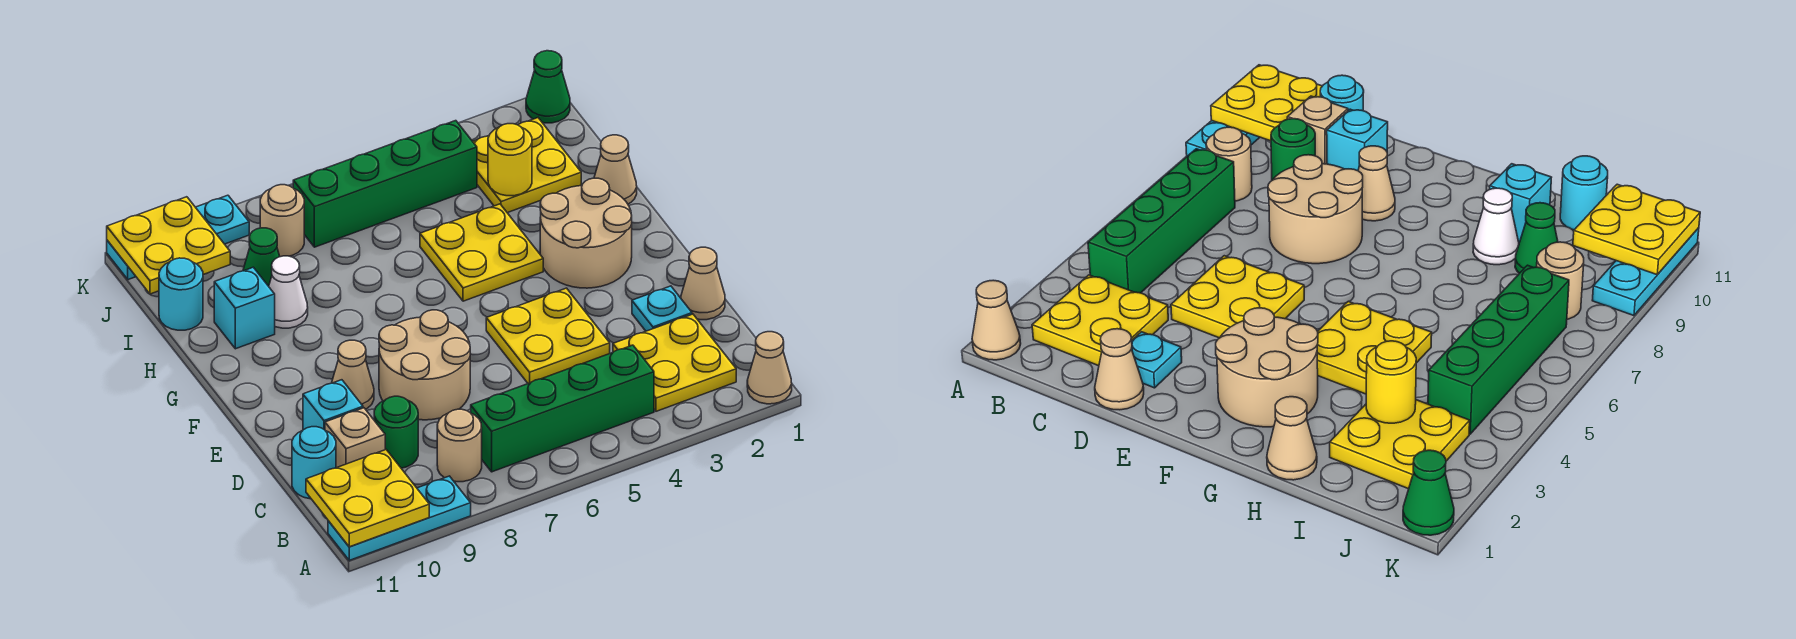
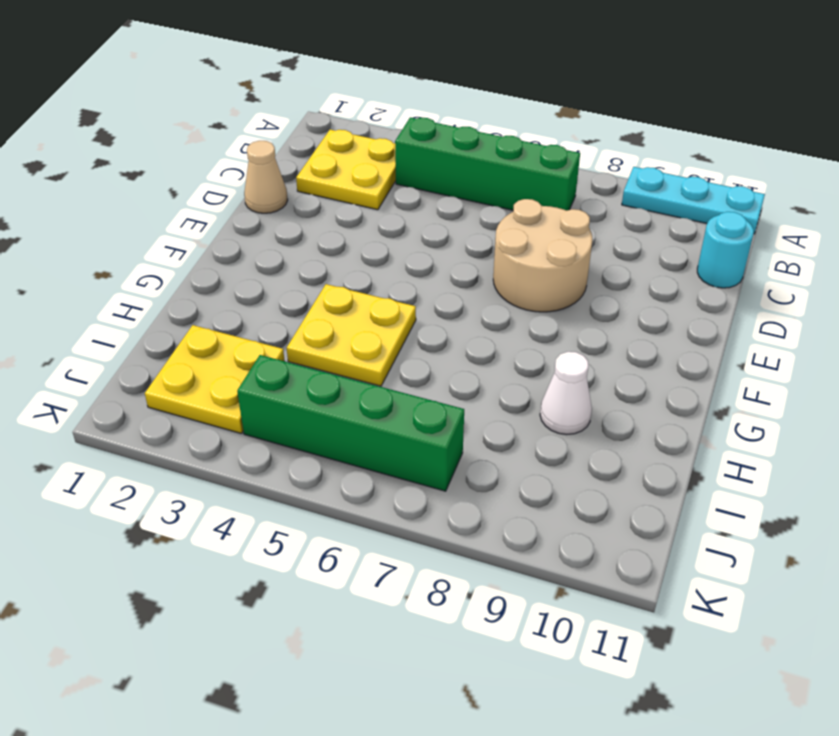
none -> tan 1x1 cone [747,332,792,404]
none -> tan 1x1 round brick [437,409,482,482]
none -> green 1x1 round brick [374,396,418,468]

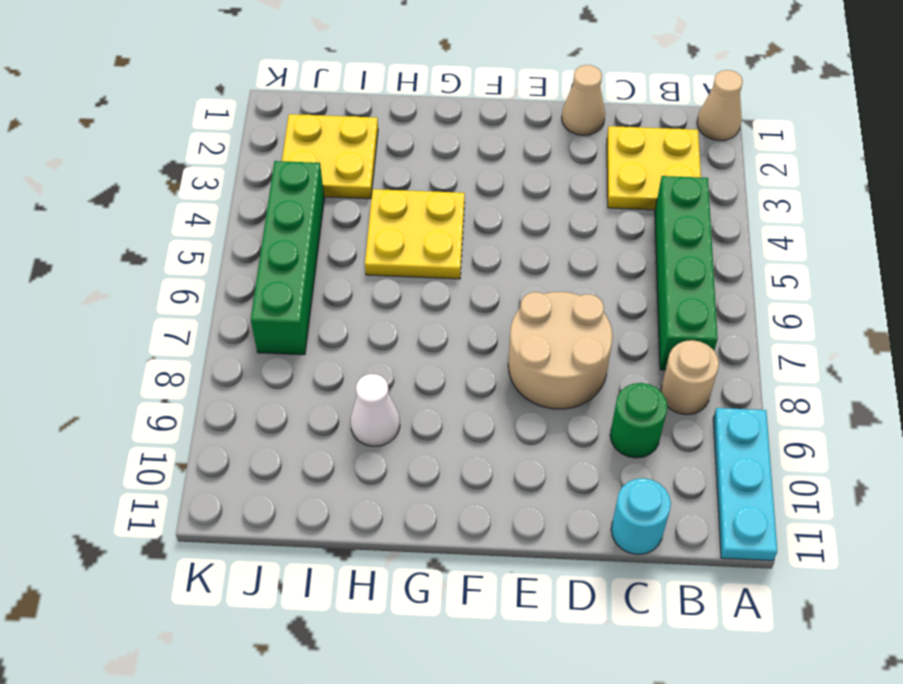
none -> tan 1x1 brick [325,408,385,468]
none -> cyan 1x1 plate [632,286,692,331]
none -> yellow 2x2 plate [486,288,610,383]

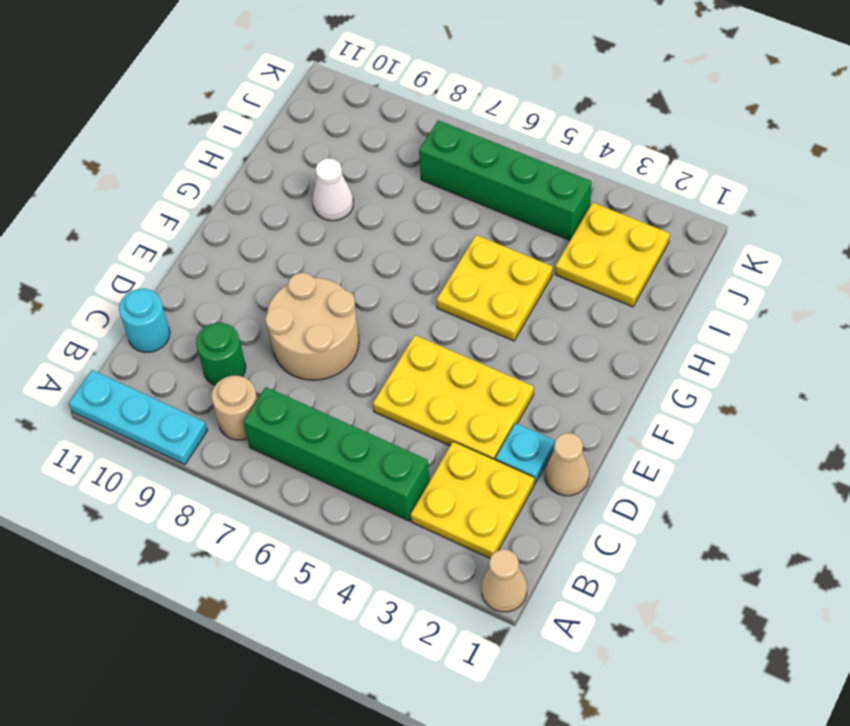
yellow 2x3 plate [373,335,534,460] -> yellow 2x2 plate [486,288,610,383]
none -> tan 1x1 brick [325,408,385,468]
none -> cyan 1x1 brick [303,380,363,430]
none -> tan 1x1 cone [332,340,374,409]

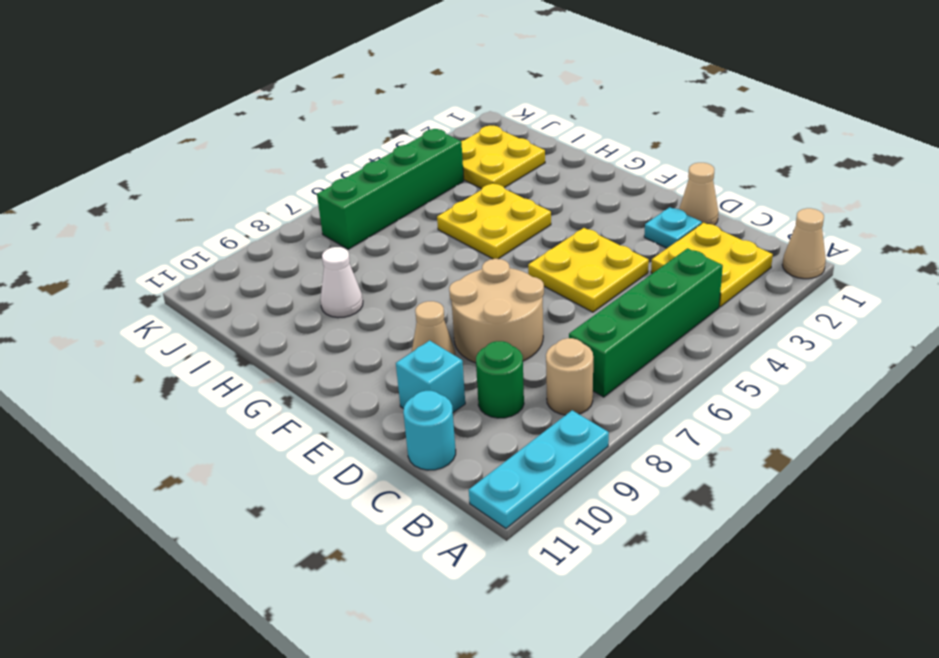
none -> tan 1x1 brick [325,408,385,468]
none -> tan 2x2 round brick [540,178,632,288]
none -> tan 1x1 cone [594,135,637,204]

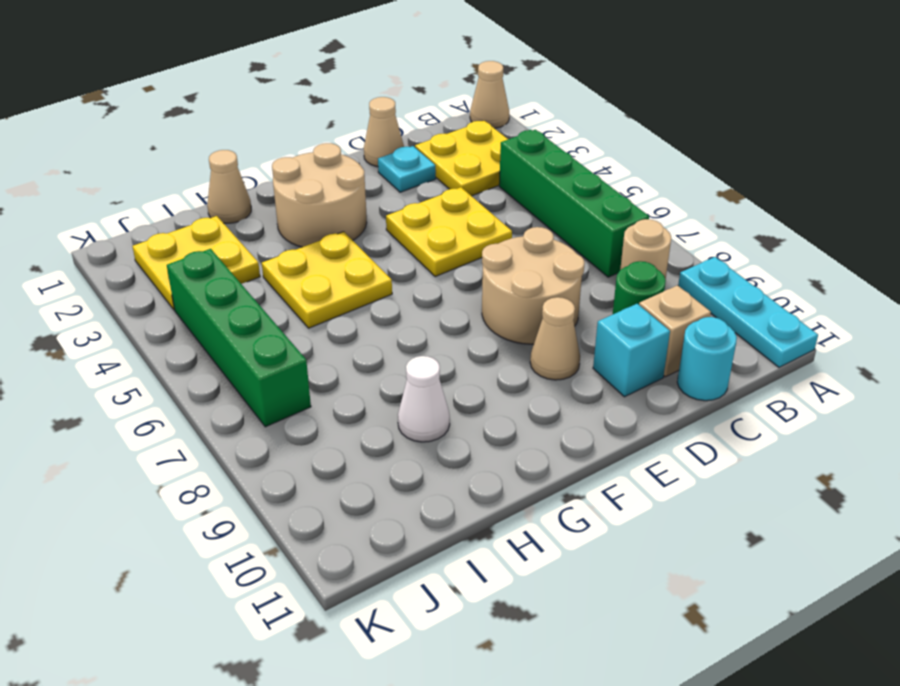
none -> cyan 1x1 brick [214,267,275,349]
none -> green 1x1 cone [243,228,280,286]
none -> cyan 1x1 round brick [159,258,203,330]

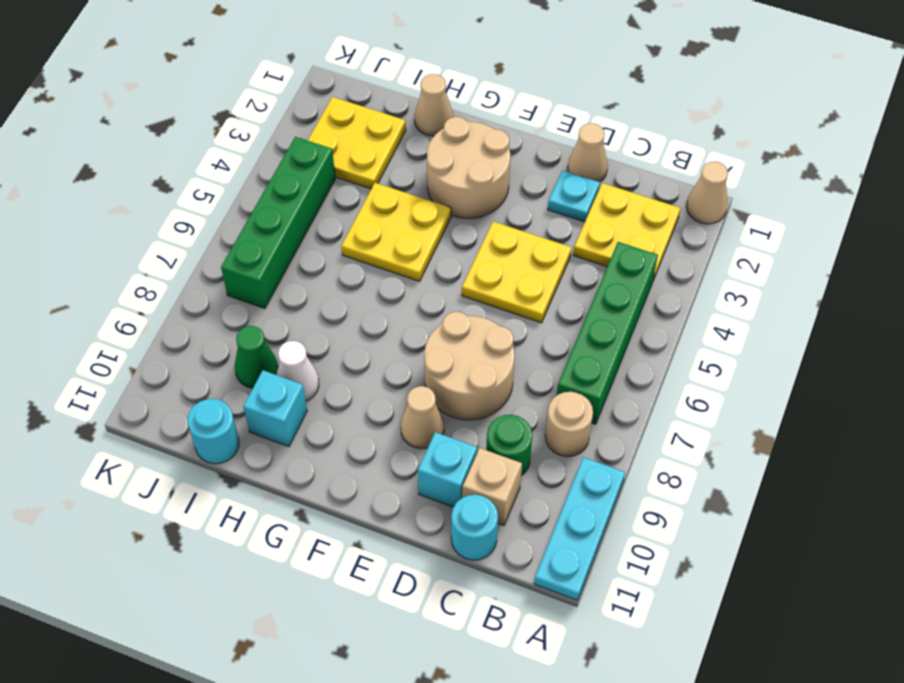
none -> tan 1x1 round brick [260,185,304,257]
none -> green 1x1 cone [526,51,570,123]
none -> cyan 1x3 plate [107,195,249,280]

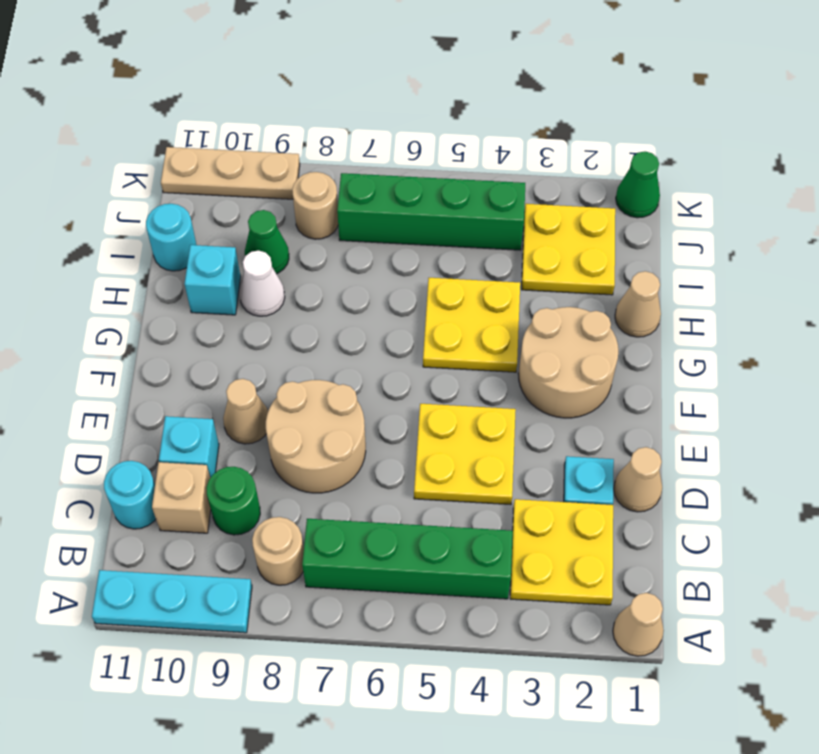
tan 1x3 plate [161,147,300,199] -> cyan 1x3 plate [107,195,249,280]
none -> yellow 2x2 plate [306,450,429,547]
none -> yellow 1x1 round brick [488,124,532,196]
none -> yellow 2x2 plate [107,197,230,294]

